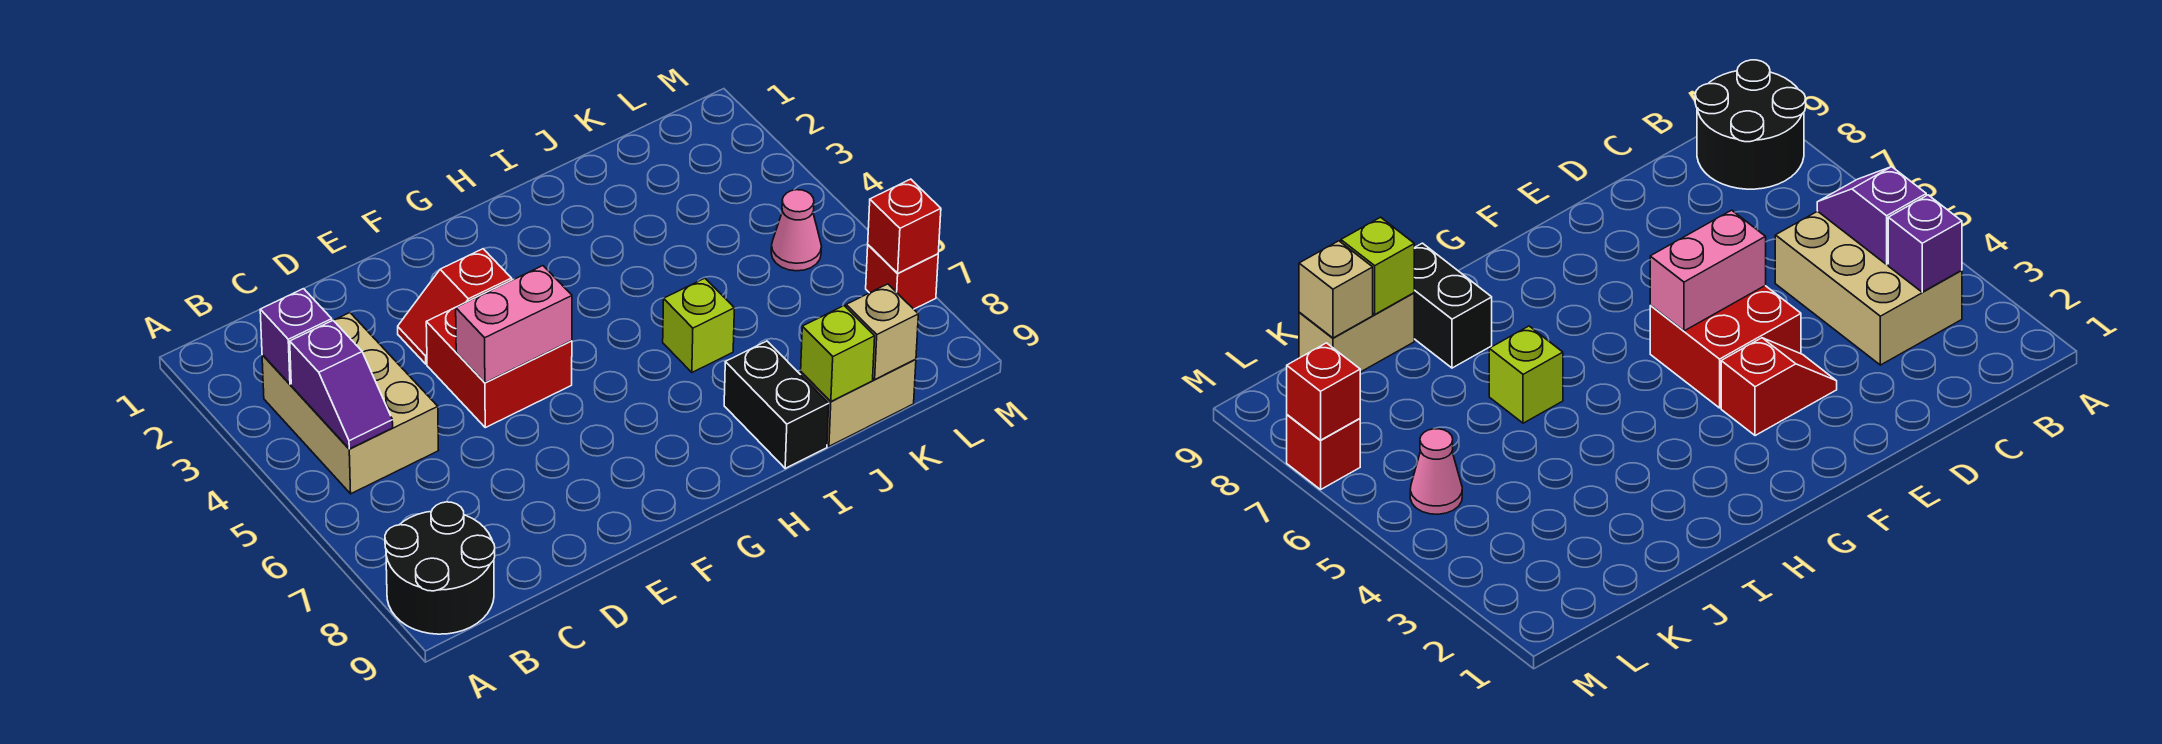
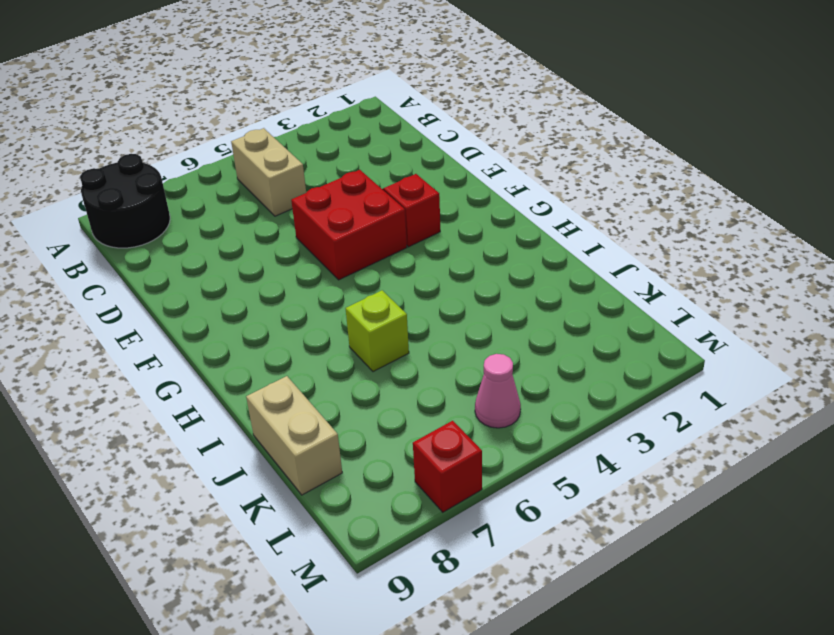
tan 1x2 brick [231,128,306,216] -> tan 2x3 brick [262,313,439,494]
none -> black 1x2 brick [724,341,829,468]
none -> purple 1x1 brick [260,289,332,384]
none -> purple 1x2 slope [290,321,393,449]

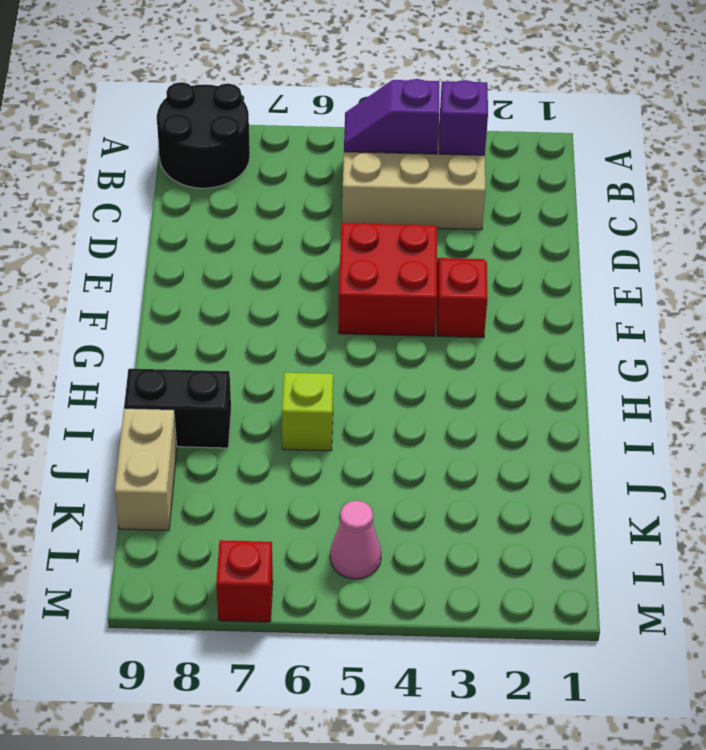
none -> pink 1x2 brick [456,266,572,383]
none -> lime 1x1 brick [801,306,875,401]
none -> tan 1x1 brick [846,284,918,380]

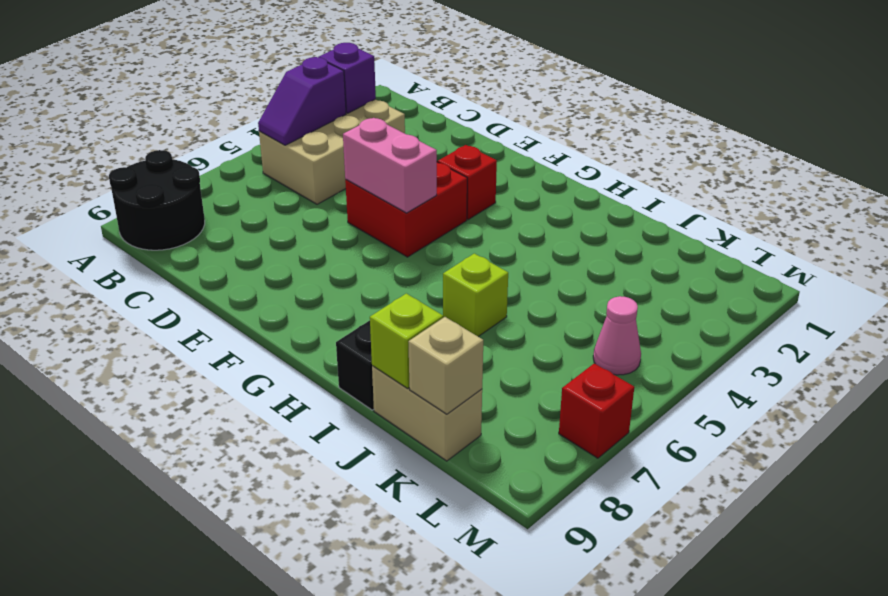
none -> red 1x1 brick [868,179,941,273]

